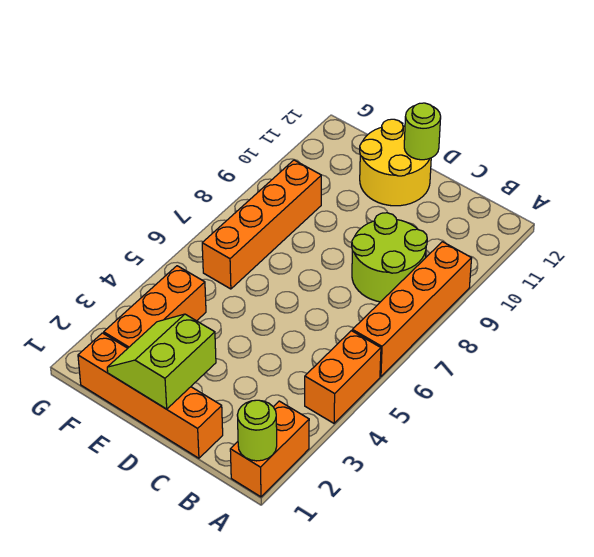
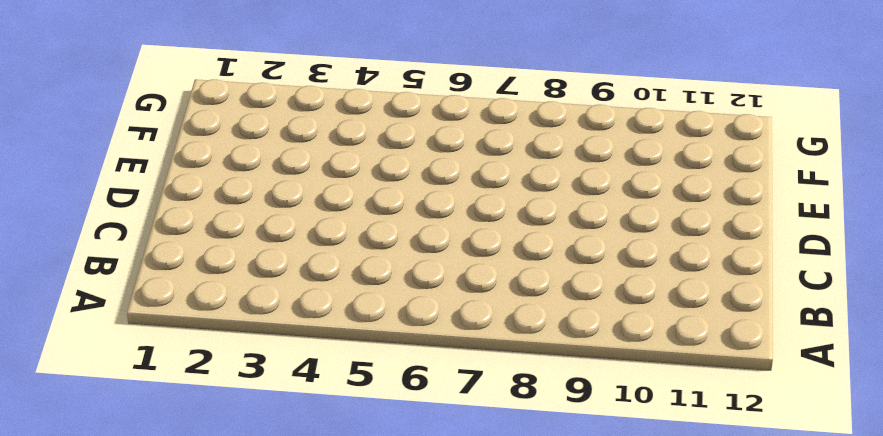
none -> orange 1x2 brick [230,401,309,497]
none -> orange 1x2 brick [305,331,381,423]

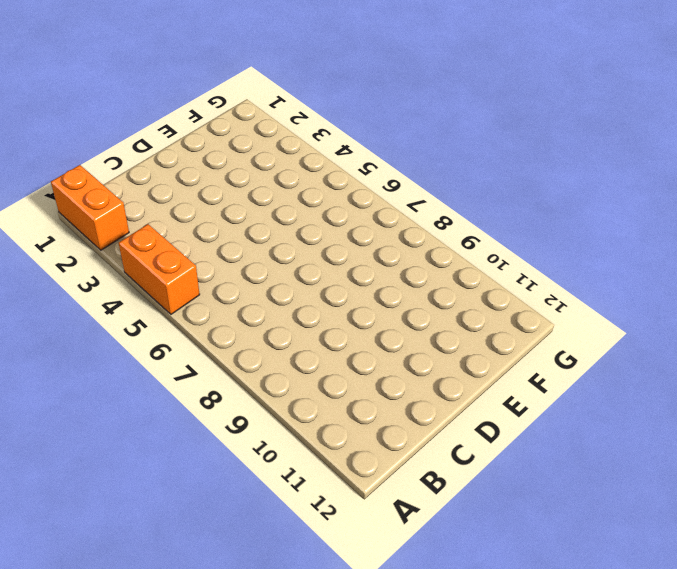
none -> orange 1x4 brick [352,242,472,376]
none -> lime 2x2 round brick [352,213,427,302]

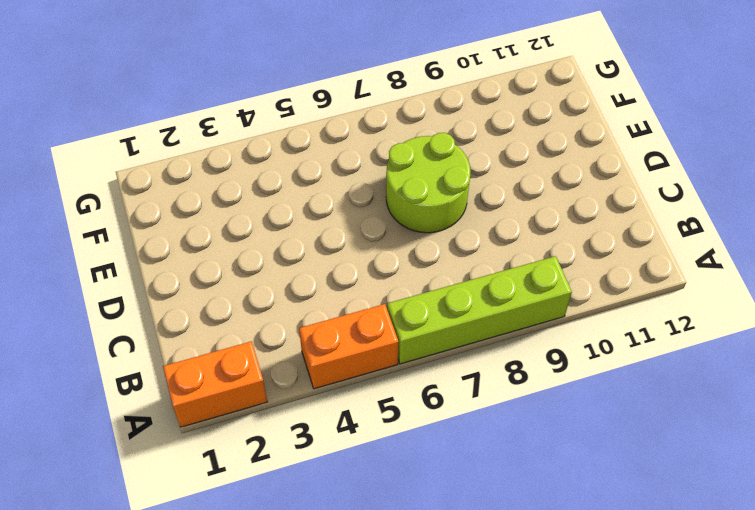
lime 1x4 brick [387,256,572,364] -> orange 1x4 brick [352,242,472,376]
lime 2x2 round brick [386,133,470,233] -> lime 2x2 round brick moved to [352,213,427,302]
none -> orange 1x4 brick [78,333,223,458]
none -> yellow 2x2 round brick [360,119,431,206]

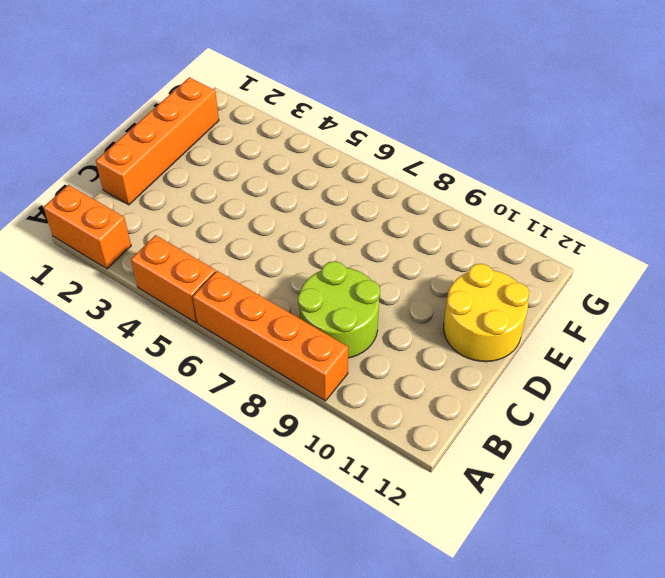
none -> orange 1x3 brick [104,266,206,348]
none -> orange 1x4 brick [202,160,321,289]

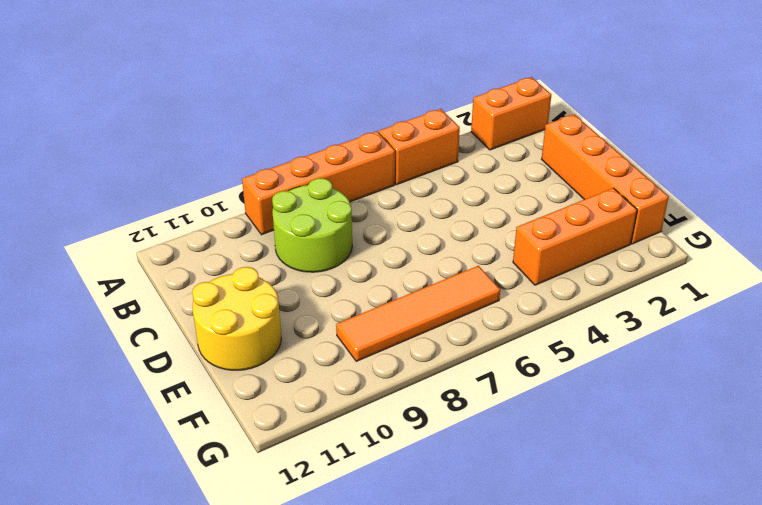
orange 1x4 tile [336,266,500,361] -> orange 1x4 brick [202,160,321,289]
none -> lime 1x1 round brick [237,400,277,461]
none -> lime 2x2 slope [107,314,216,409]

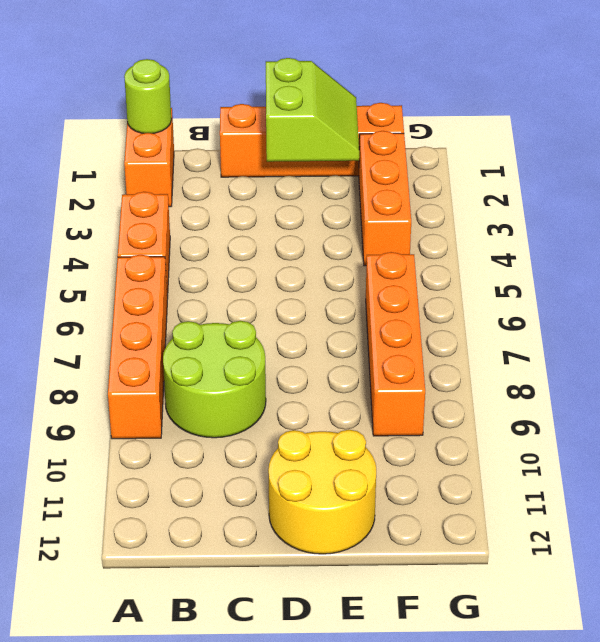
none -> lime 1x1 round brick [404,103,441,160]

